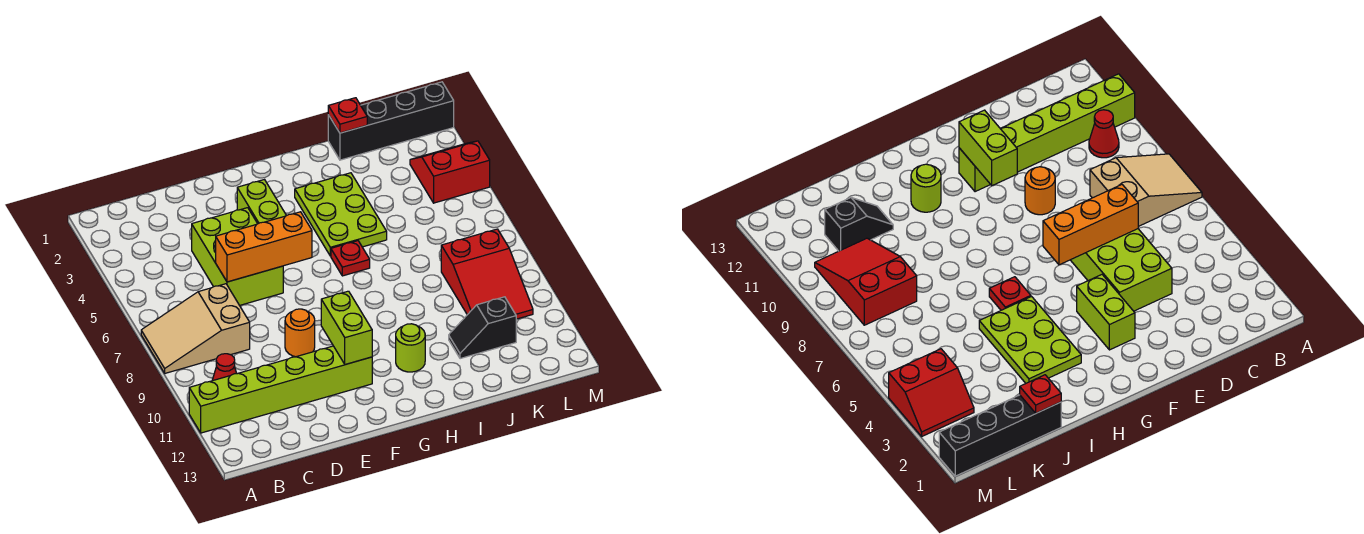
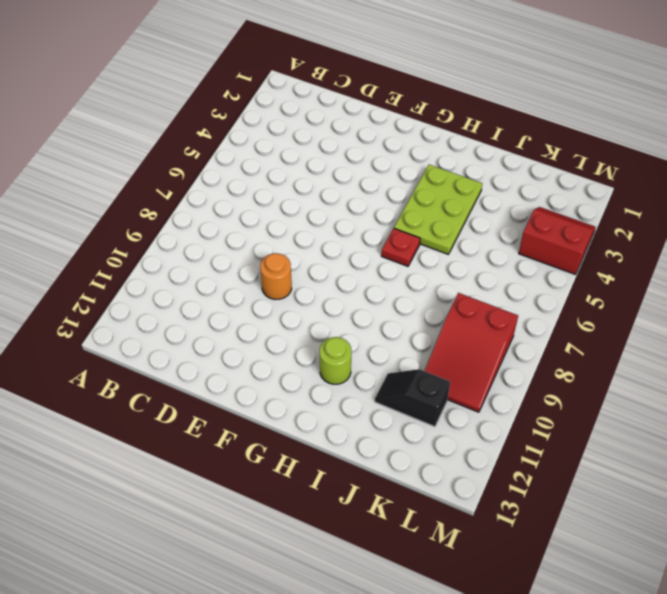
none -> tan 2x3 slope [141,284,250,373]
none -> lime 1x6 brick [189,346,372,433]
none -> red 1x1 cone [212,354,237,381]

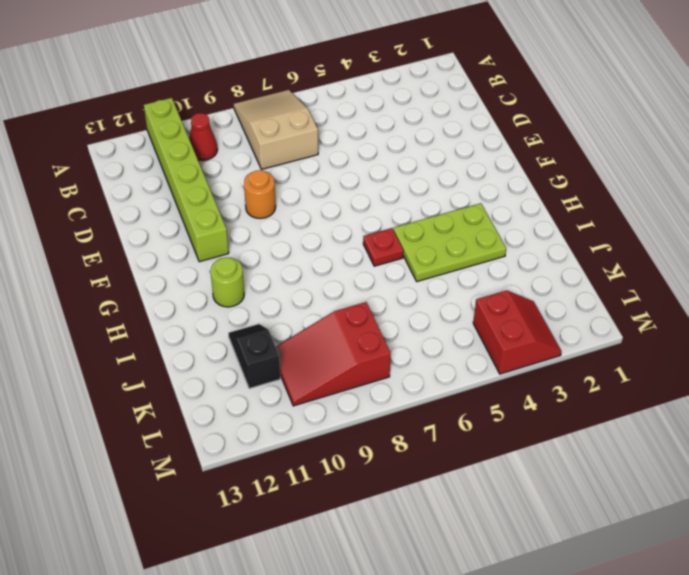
none -> lime 2x3 brick [192,208,283,305]
none -> lime 1x2 brick [237,180,286,224]
none -> black 1x4 brick [328,82,454,160]

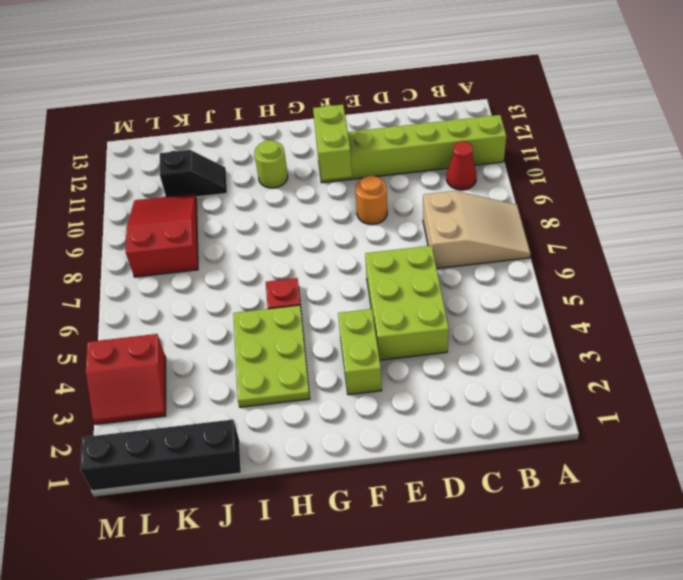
none -> orange 1x3 brick [216,212,312,282]
none -> red 1x1 plate [328,98,367,133]

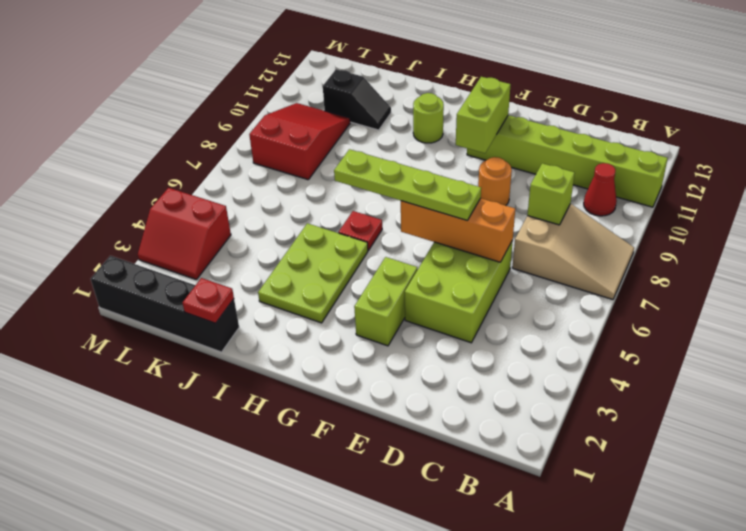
lime 1x1 brick [527,163,575,225] -> none
lime 1x4 plate [334,149,481,220] -> none

